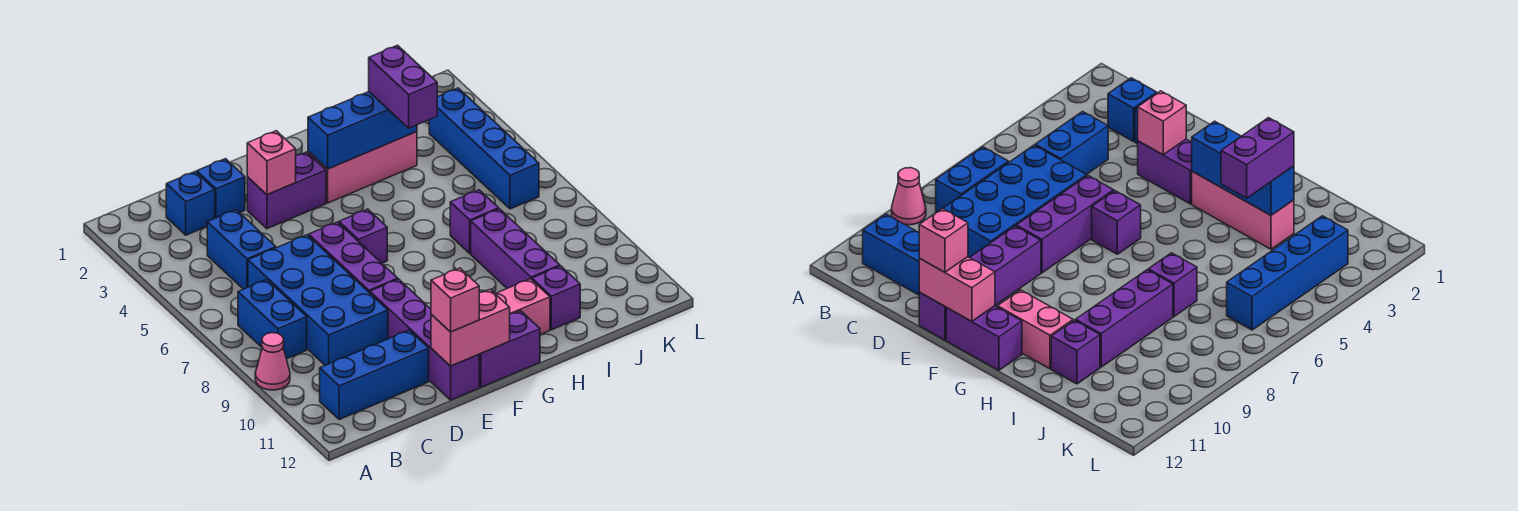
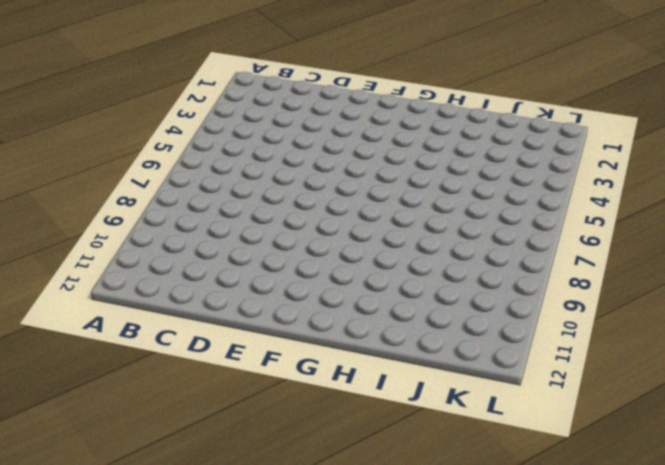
none -> pink 1x1 cone [255,333,290,390]
none -> blue 1x2 brick [238,280,307,359]
none -> blue 1x3 brick [320,330,429,420]

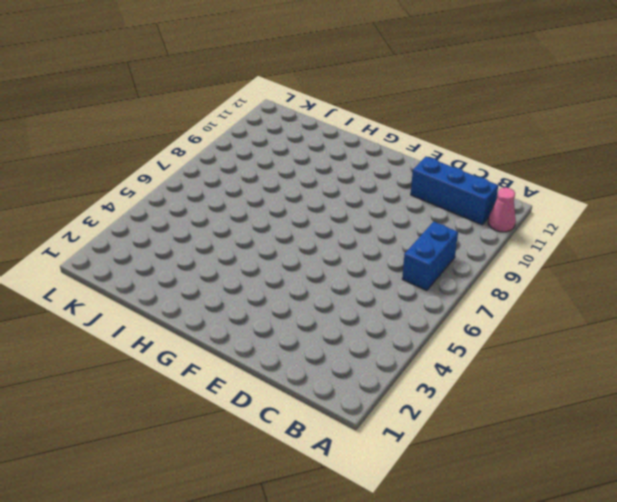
pink 1x1 cone [488,188,516,232] -> pink 1x1 cone moved to [255,333,290,390]
none -> blue 1x1 brick [166,172,215,235]
none -> blue 1x2 brick [207,210,276,289]
none -> blue 2x4 brick [248,235,388,365]

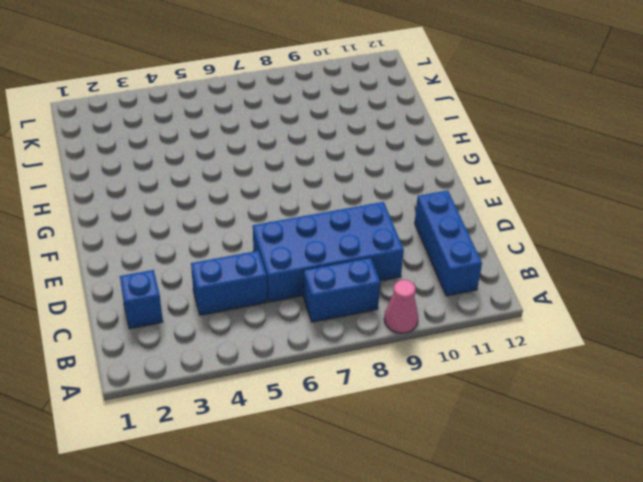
none -> blue 1x1 brick [197,159,245,218]
none -> purple 1x2 brick [247,152,326,229]
none -> purple 1x3 brick [309,222,398,293]

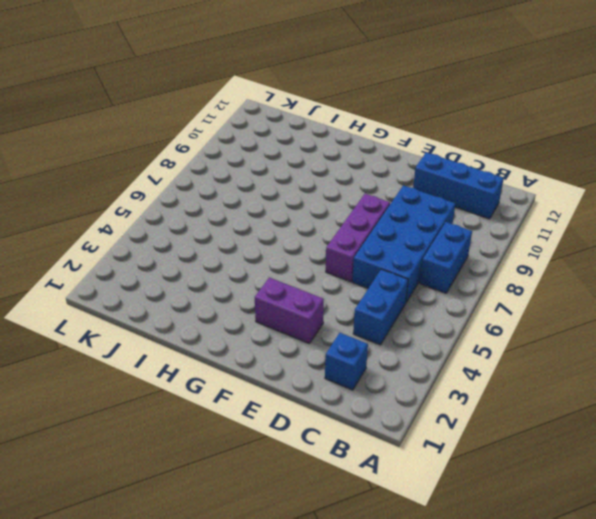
none -> pink 1x1 cone [255,333,290,390]
none -> blue 1x1 brick [197,159,245,218]
none -> purple 1x4 brick [370,279,479,400]

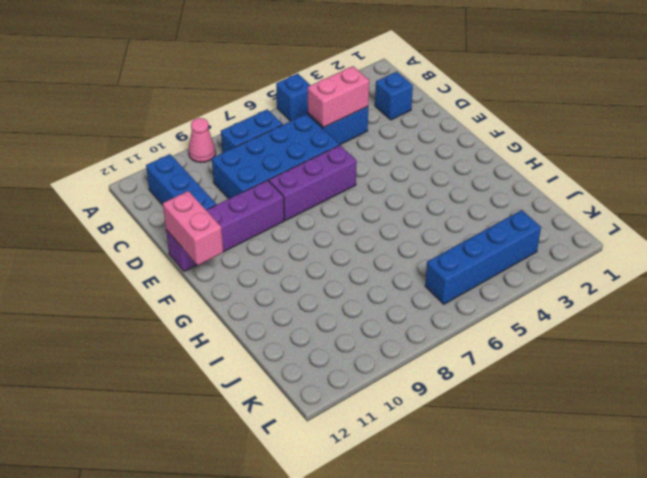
blue 1x1 brick [276,74,310,121] -> blue 1x1 brick moved to [197,159,245,218]
pink 1x2 brick [308,66,369,127] -> pink 1x2 brick turned to [495,279,550,335]
none -> purple 1x2 brick [247,152,326,229]
none -> purple 1x1 brick [339,209,387,263]
none -> purple 1x2 brick [479,311,540,387]

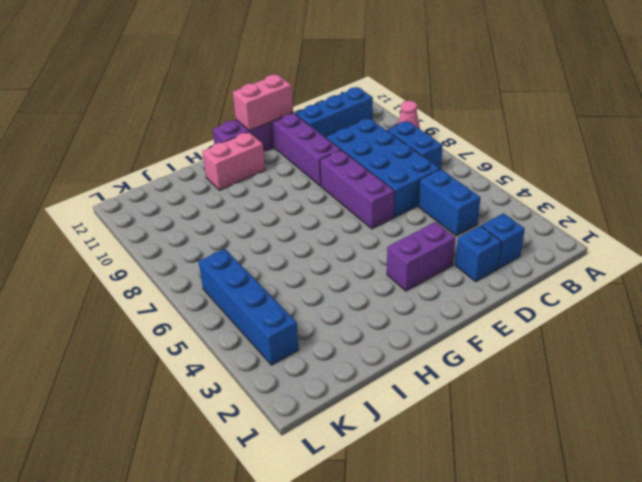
none -> purple 1x1 brick [339,209,387,263]
none -> pink 1x3 brick [308,132,417,203]
none -> purple 1x1 brick [450,190,499,253]

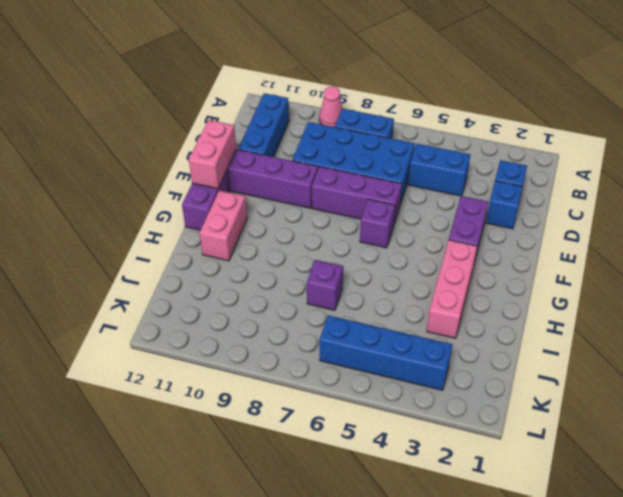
none -> purple 1x3 brick [471,209,560,288]
none -> purple 1x1 brick [532,266,580,330]
none -> pink 1x1 brick [247,131,296,195]

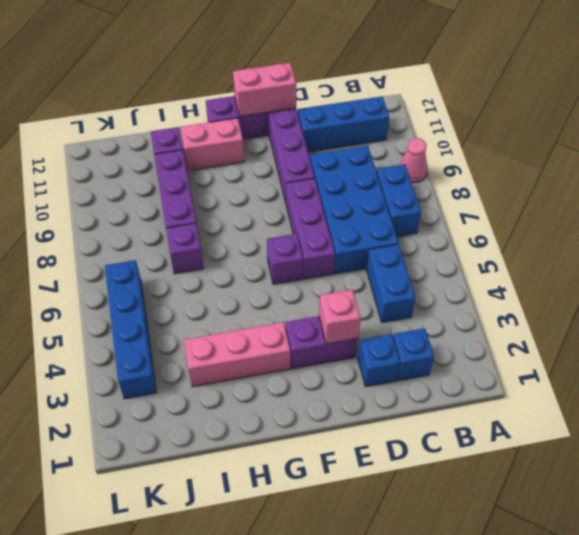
none -> blue 1x3 brick [308,92,417,169]
none -> pink 1x1 brick [431,268,479,332]
none -> purple 1x2 brick [369,45,437,128]

